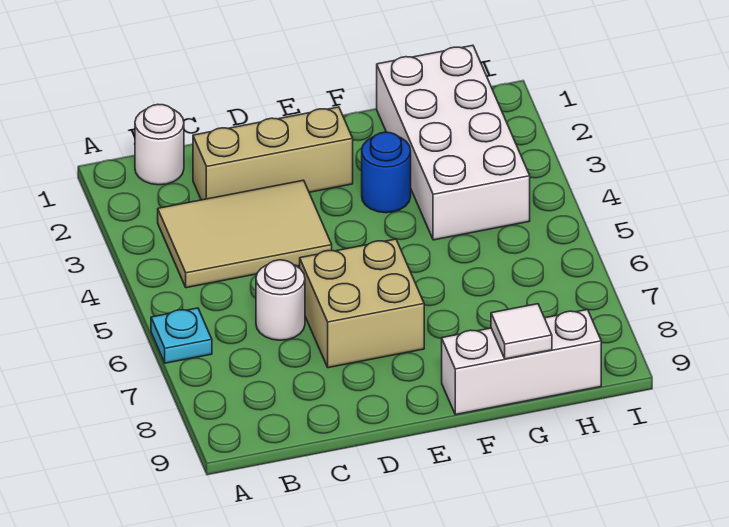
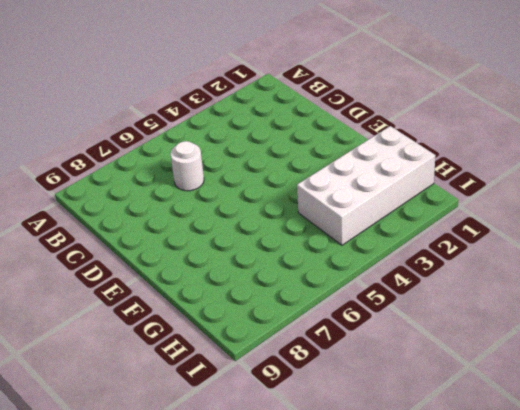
none -> cyan 1x1 plate [151,308,212,363]
none -> white 1x1 round brick [135,105,184,185]

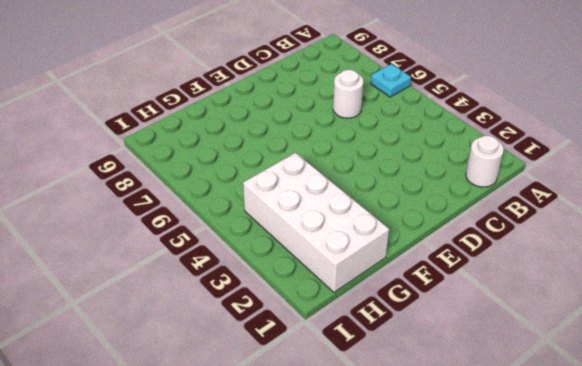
none -> tan 2x3 tile [158,180,332,288]
none -> tan 1x3 brick [193,107,353,200]

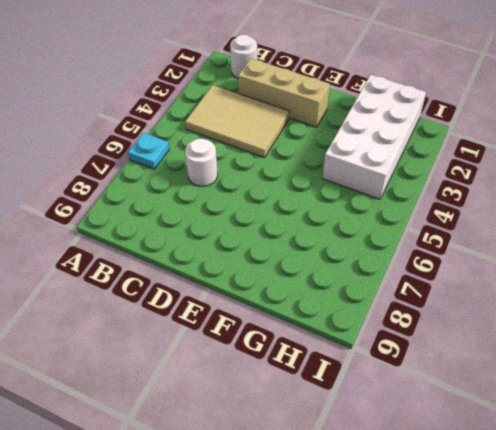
none -> tan 2x2 brick [300,239,424,368]
none -> blue 1x1 round brick [362,132,411,213]

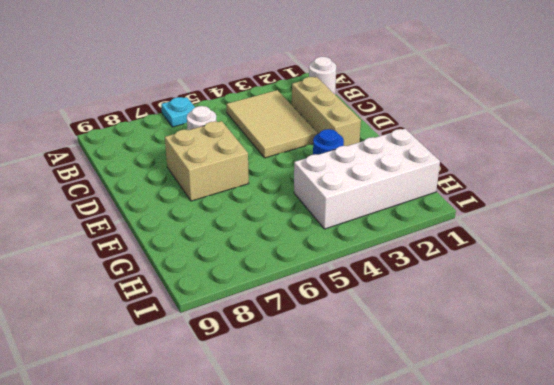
none -> white 1x3 brick [442,310,601,415]
none -> white 1x1 tile [491,304,552,359]

